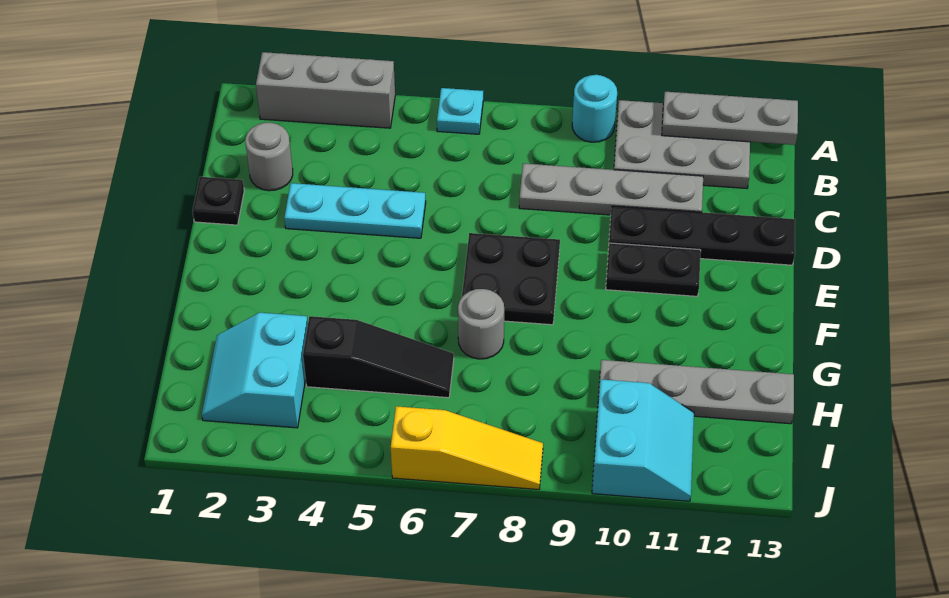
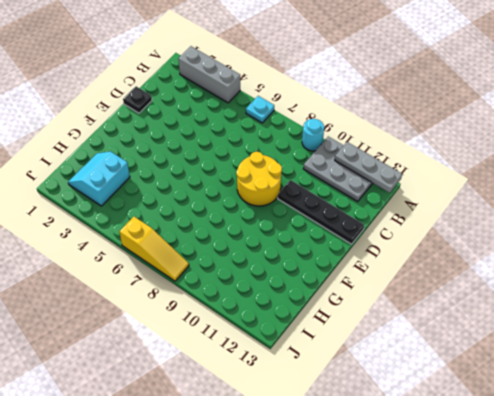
yellow 2x2 round brick [236,152,282,206] -> black 2x2 plate [462,233,560,325]
none -> grey 1x1 round brick [245,123,293,191]
none -> grey 1x4 plate [519,163,703,215]
none -> cyan 1x3 plate [284,183,426,238]

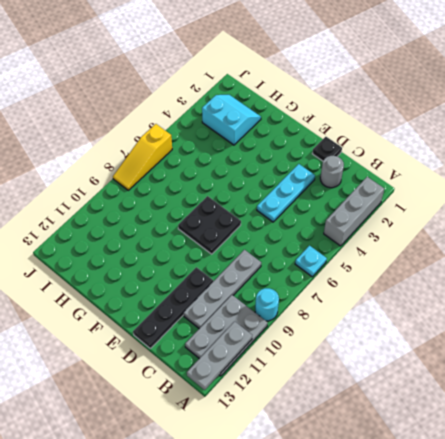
none -> black 1x2 plate [606,243,701,296]
none -> grey 1x1 round brick [458,289,504,359]
none -> black 1x3 slope [303,316,454,398]

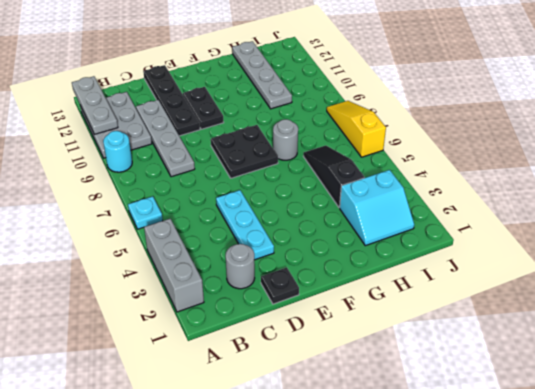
none -> cyan 2x2 slope [592,379,694,501]

